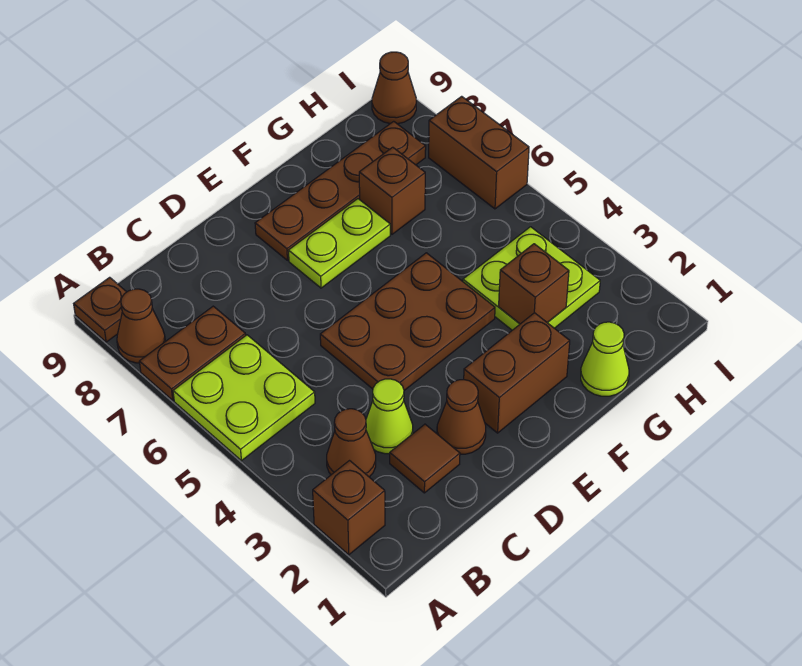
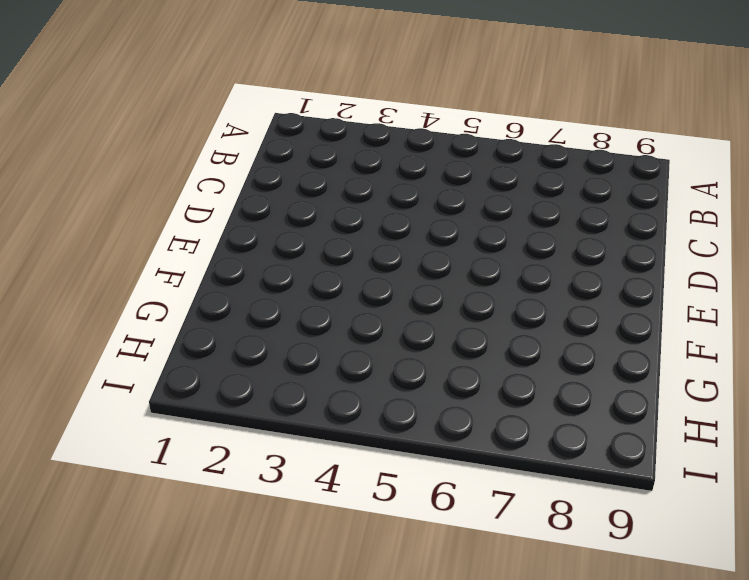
none -> brown 1x1 brick [313,461,385,555]
none -> lime 2x2 plate [173,335,315,461]
none -> brown 1x2 plate [139,306,246,400]

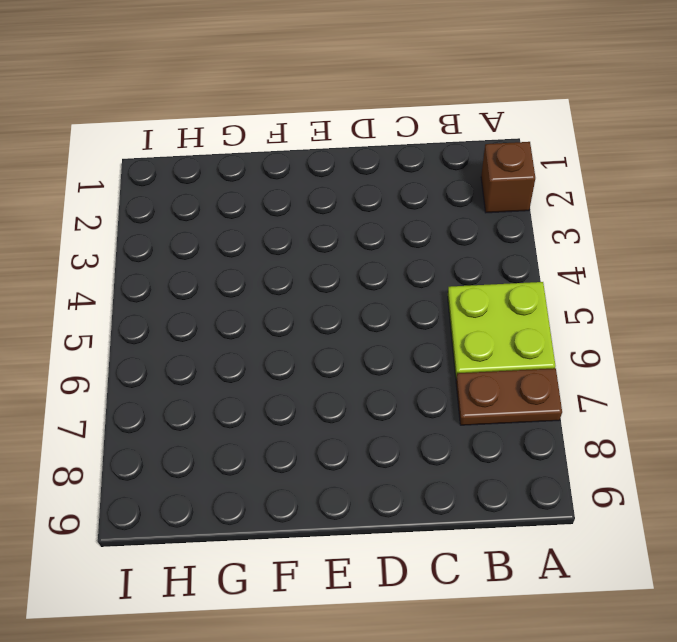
none -> brown 1x1 cone [117,289,165,363]
none -> brown 1x1 plate [74,277,126,342]
none -> brown 1x1 cone [327,409,376,477]

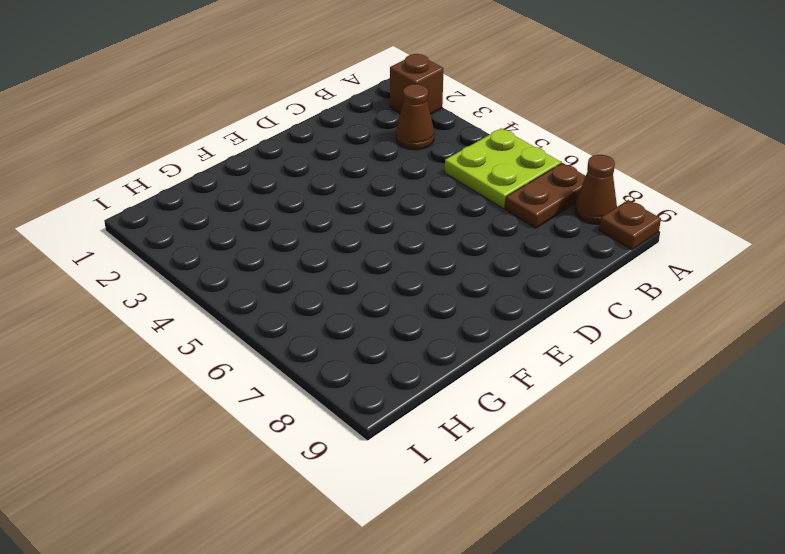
none -> brown 1x1 tile [390,424,460,493]
none -> lime 1x1 cone [366,379,413,454]
none -> brown 1x1 cone [437,380,486,454]

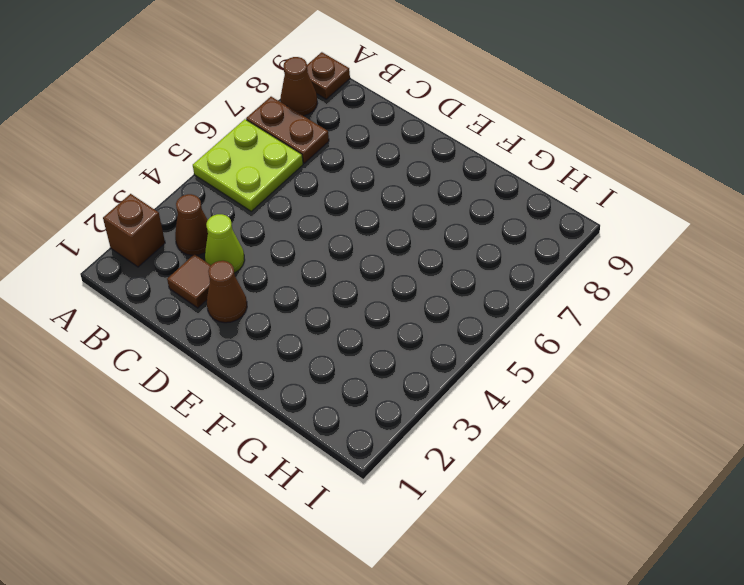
none -> brown 2x3 plate [320,253,495,390]
none -> brown 1x2 brick [464,313,570,433]
none -> lime 1x2 plate [288,199,390,288]

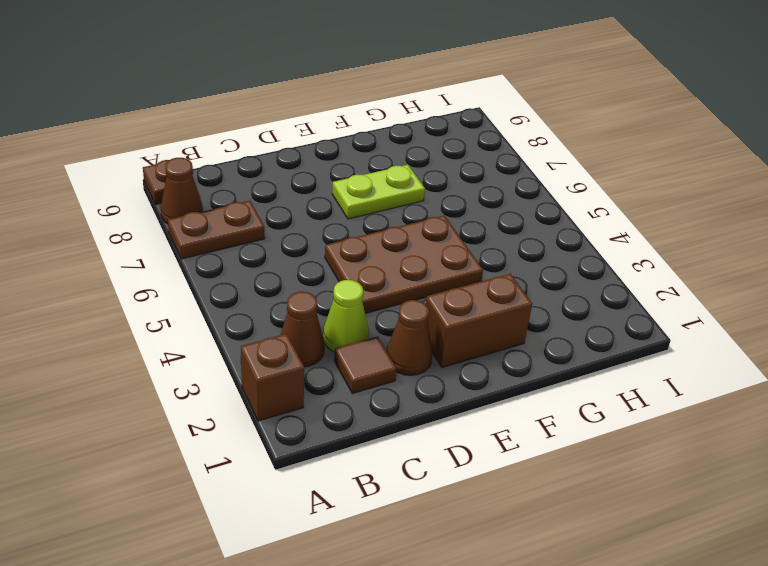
none -> lime 2x2 plate [173,335,315,461]
none -> brown 1x4 plate [255,121,426,260]
none -> lime 1x1 cone [581,322,629,396]

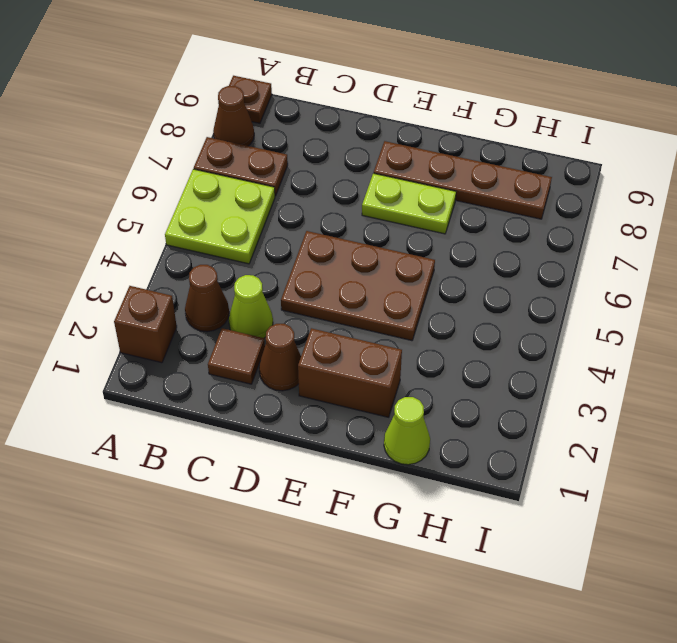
none -> lime 2x2 plate [463,227,600,330]
none -> brown 1x1 brick [359,147,425,234]
none -> brown 1x2 brick [429,96,529,209]

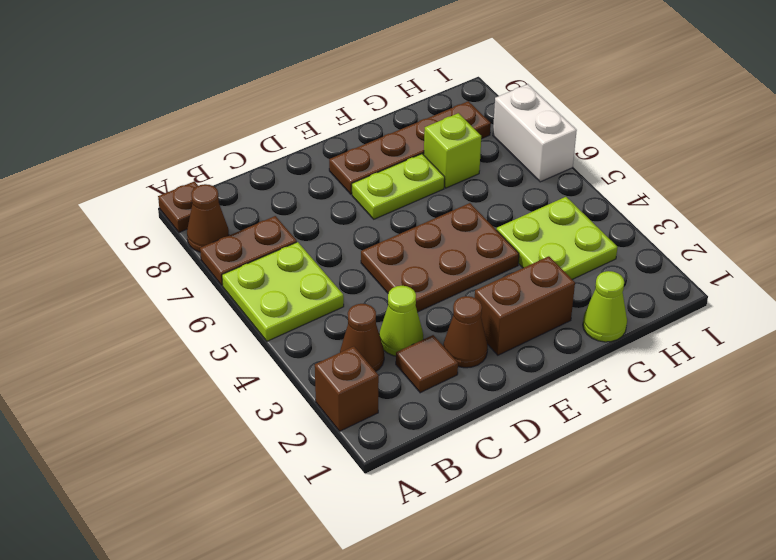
lime 1x1 brick [424,113,481,188] -> brown 1x1 brick [359,147,425,234]
white 1x2 brick [493,84,577,182] -> brown 1x2 brick [429,96,529,209]
none -> brown 1x1 cone [372,52,416,124]
none -> brown 1x1 brick [499,244,569,324]

